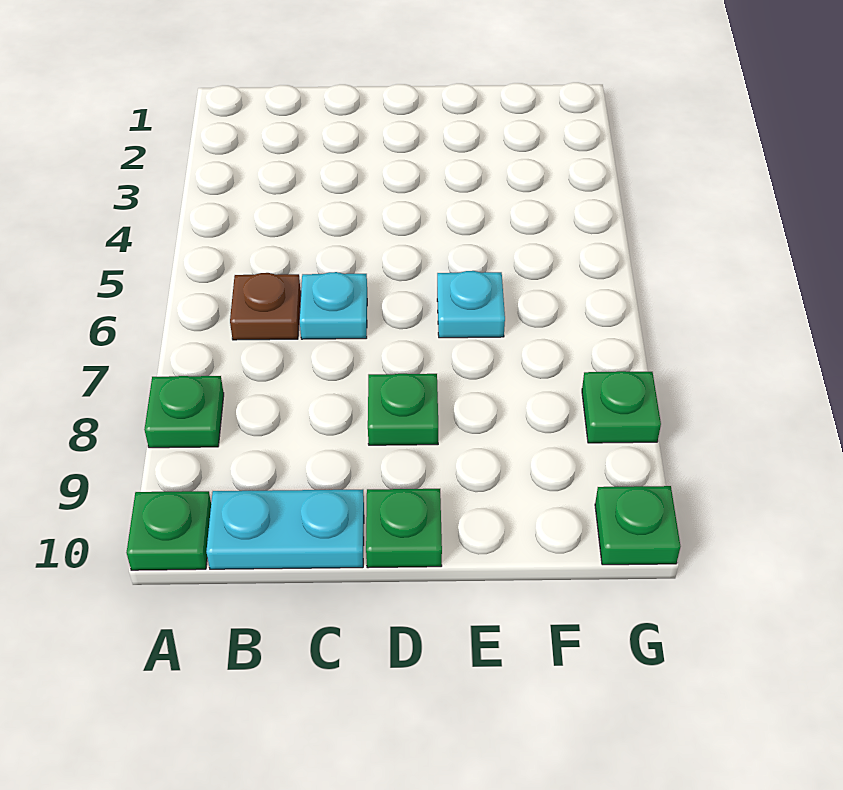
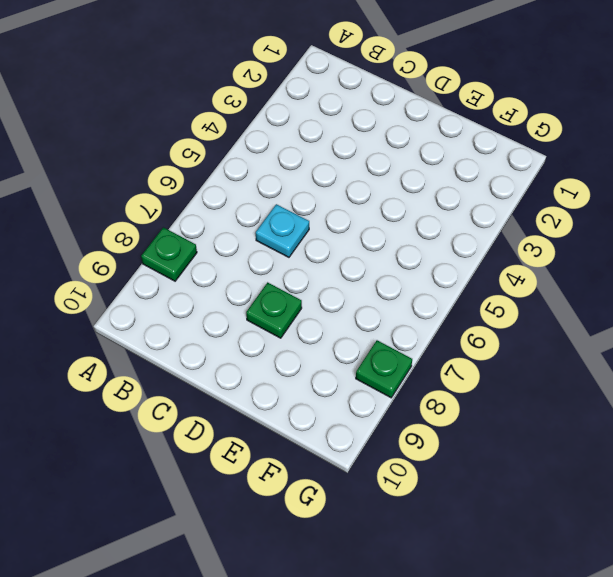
none -> green 1x1 plate [127,491,211,570]
none -> brown 1x1 plate [230,273,301,340]

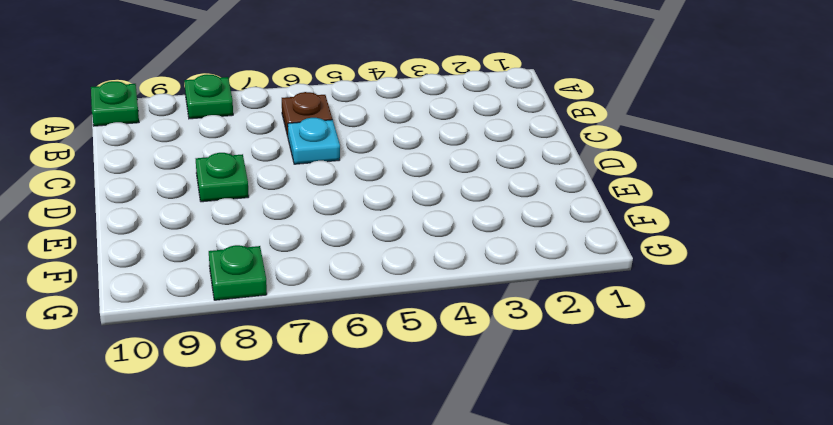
none -> cyan 1x2 plate [206,490,364,569]
none -> green 1x1 plate [366,489,442,568]

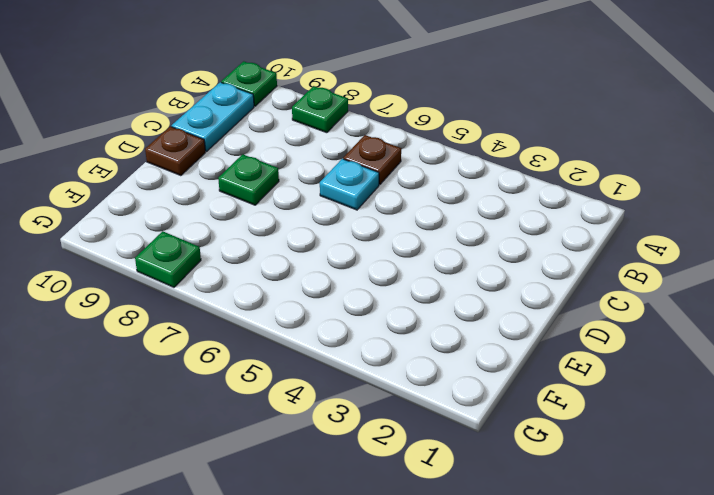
brown 1x1 plate [145,126,205,176] -> green 1x1 plate [366,489,442,568]
none -> cyan 1x1 plate [437,271,505,338]
none -> green 1x1 plate [595,486,680,565]

